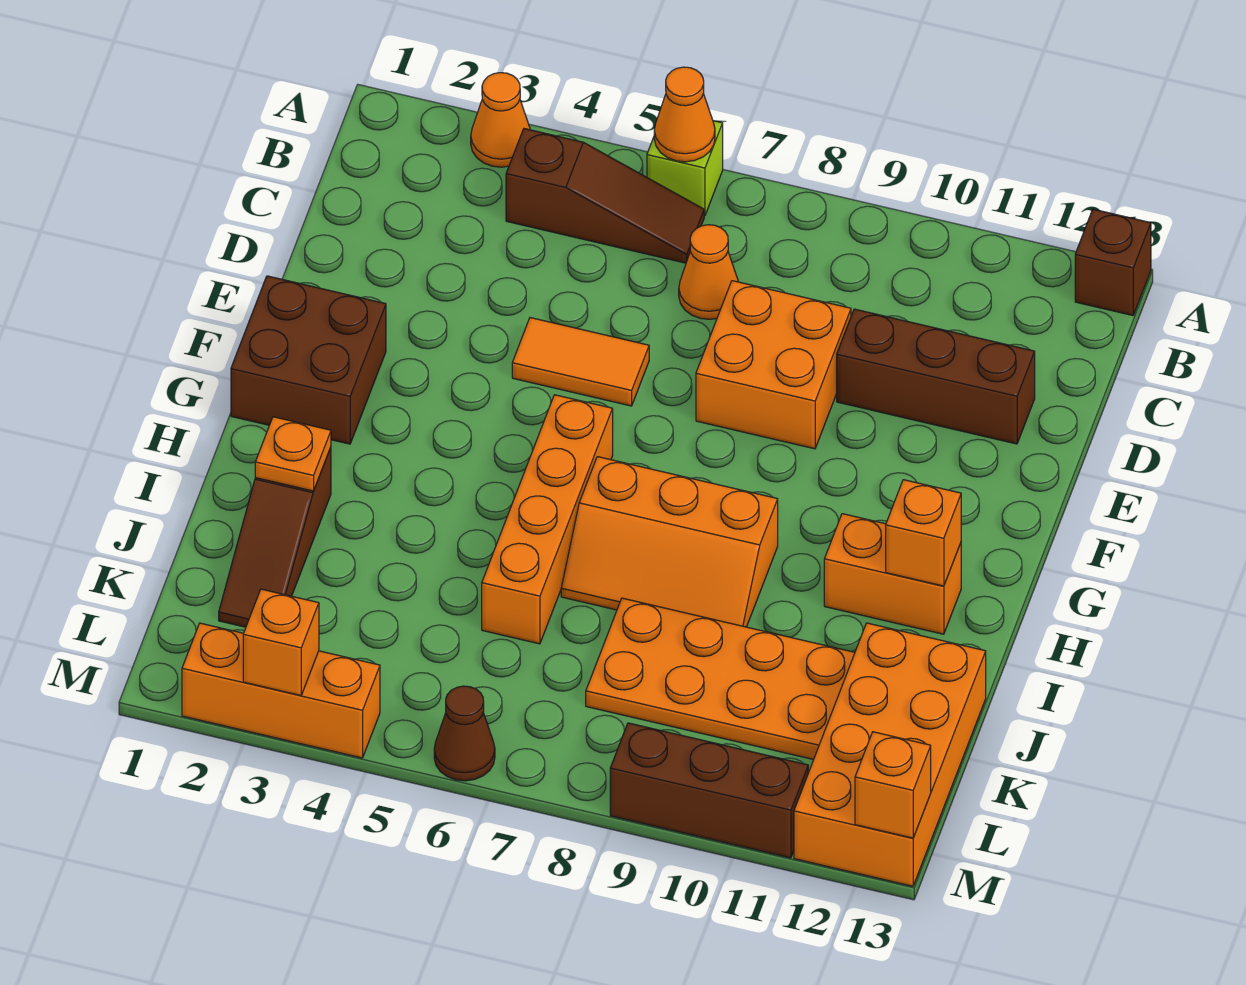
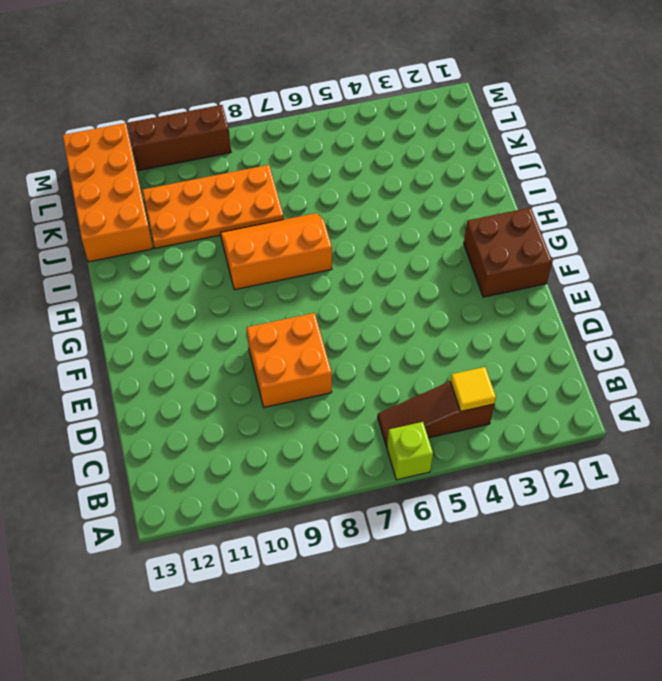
yellow 1x1 tile [450,367,496,411] -> none
none -> orange 1x1 cone [471,73,530,167]
none -> brown 1x1 brick [1075,209,1151,315]
none -> orange 1x1 cone [679,225,738,319]

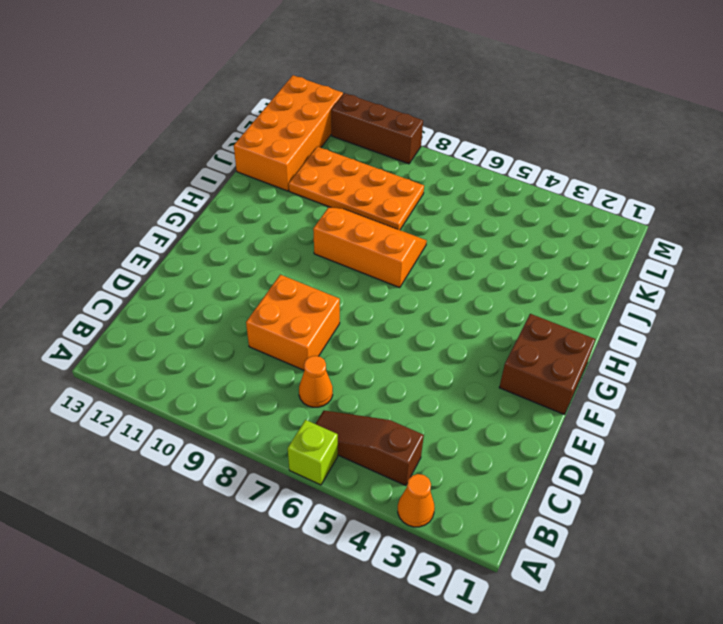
none -> brown 1x1 brick [1075,209,1151,315]
none -> brown 1x3 brick [837,309,1035,444]
none -> orange 1x2 tile [512,318,649,406]

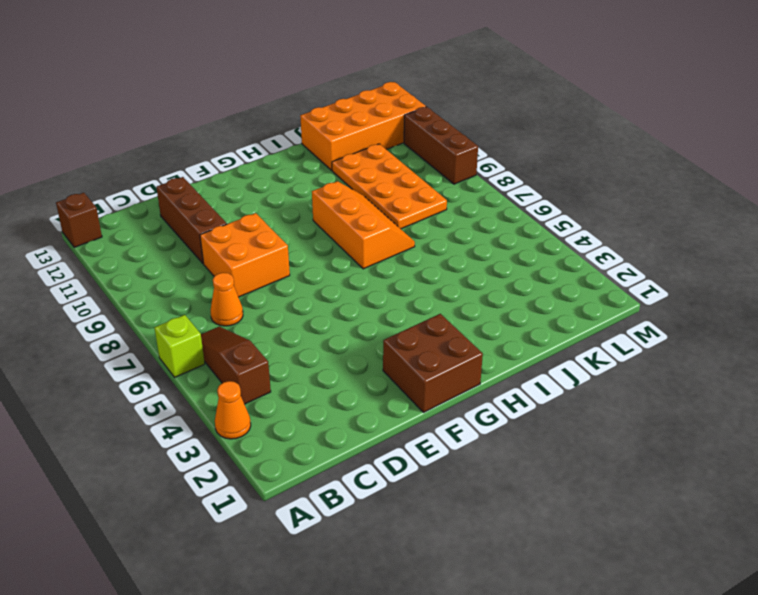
none -> orange 1x2 tile [512,318,649,406]
none -> orange 1x4 brick [482,395,613,644]
none -> orange 1x2 brick [824,514,961,634]

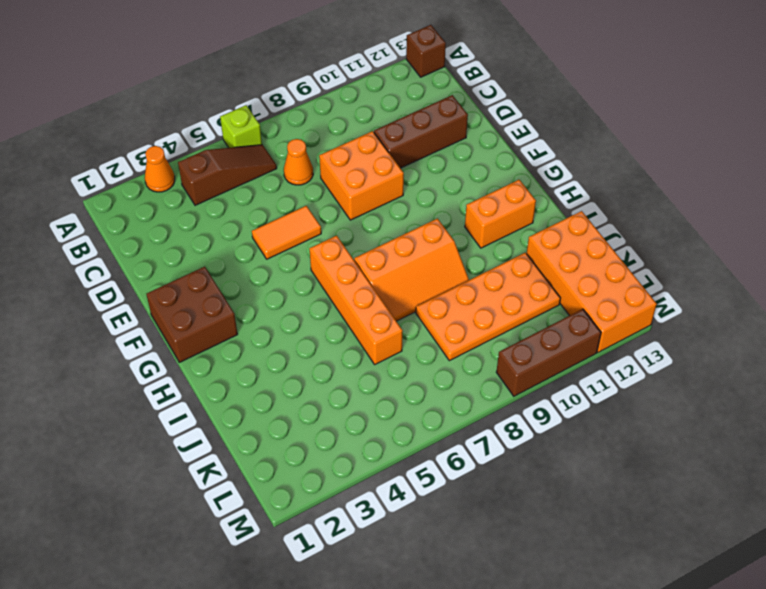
none -> brown 1x3 slope [219,447,331,627]
none -> orange 1x3 brick [182,623,380,758]
none -> brown 1x1 cone [434,686,495,781]

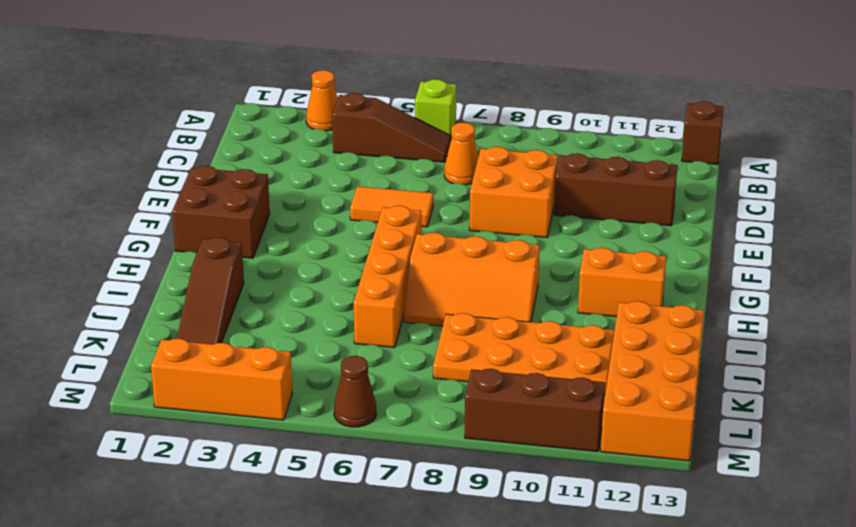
none -> orange 1x1 cone [654,67,715,162]
none -> orange 1x1 brick [886,480,961,586]
none -> orange 1x1 plate [255,417,331,491]

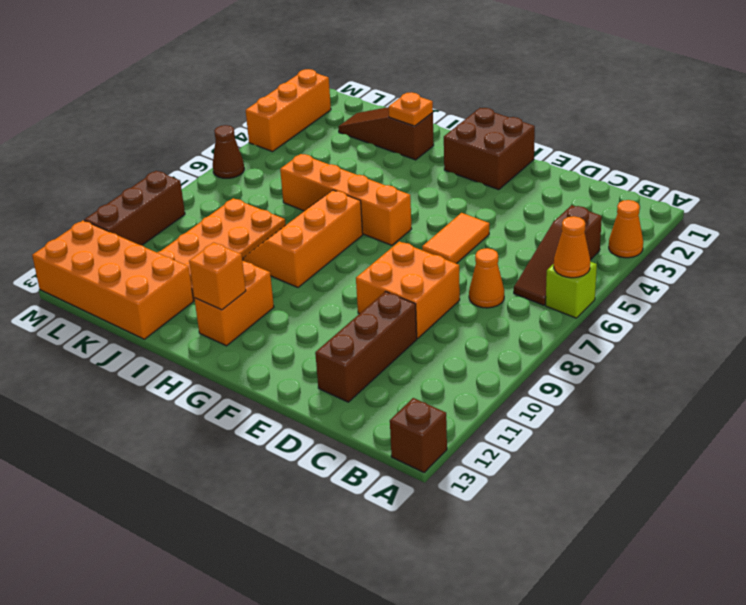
none -> orange 1x1 brick [243,589,319,695]
none -> orange 1x1 brick [855,732,931,838]

